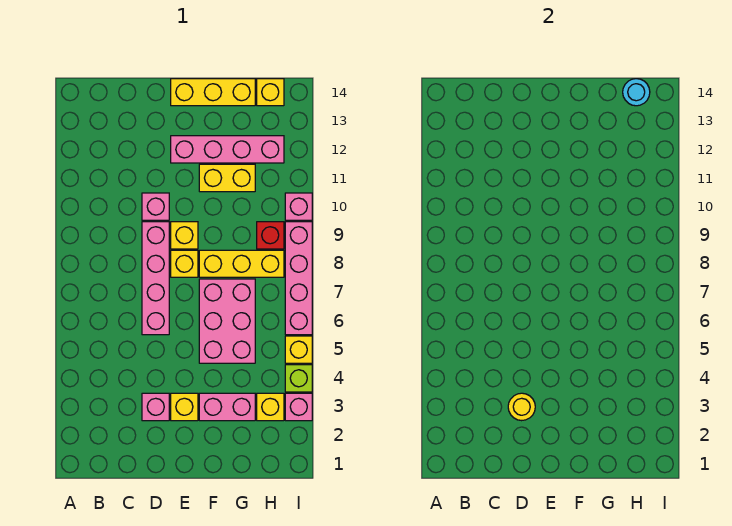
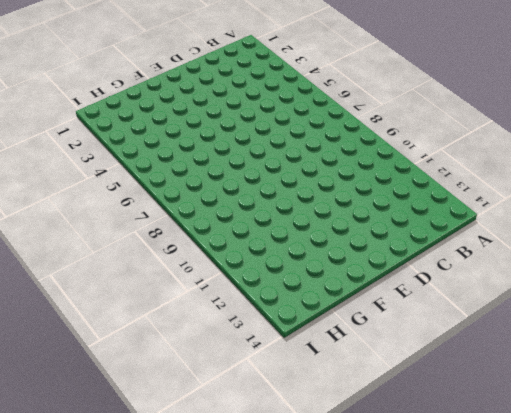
none -> pink 1x1 brick [142,393,169,421]
none -> pink 1x4 brick [142,222,169,335]
none -> pink 1x1 brick [142,193,169,220]

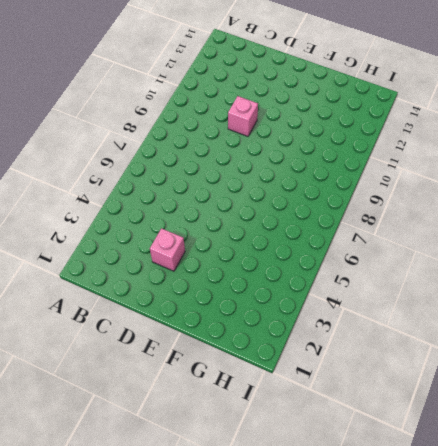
none -> pink 1x4 brick [142,222,169,335]
none -> yellow 1x1 brick [171,393,198,421]
none -> yellow 1x1 brick [171,250,198,277]

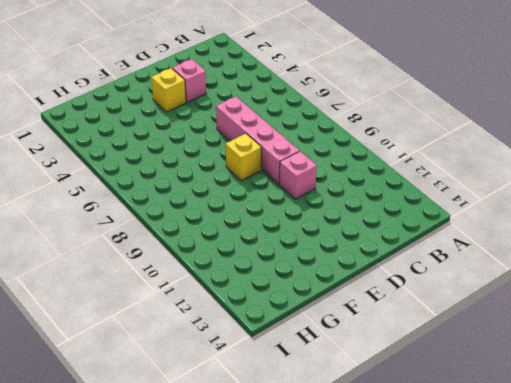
none -> yellow 1x1 brick [171,222,198,249]
none -> pink 1x4 brick [171,136,284,163]
none -> yellow 1x3 brick [171,79,255,106]

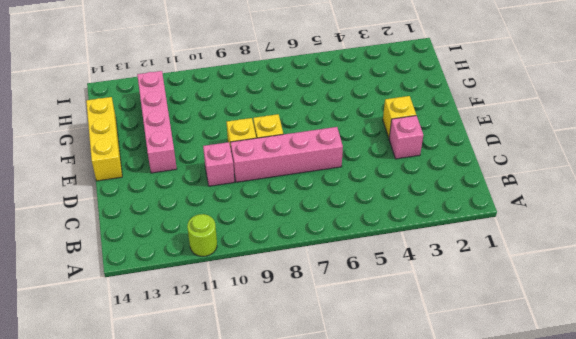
lime 1x1 round brick [187,214,217,256] -> none
none -> pink 1x2 brick [199,393,255,421]
none -> pink 2x3 brick [199,279,255,363]
none -> yellow 1x3 brick [199,250,284,277]

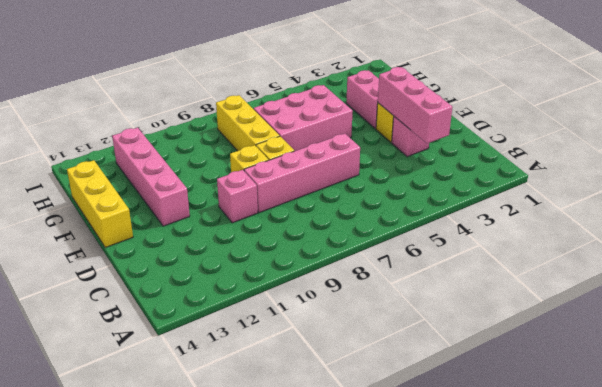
pink 1x3 brick [378,67,452,143] -> yellow 1x1 round brick [508,393,535,421]
none -> yellow 1x2 brick [199,164,255,192]
none -> yellow 1x1 brick [257,393,284,421]
none -> red 1x1 brick [257,222,284,249]

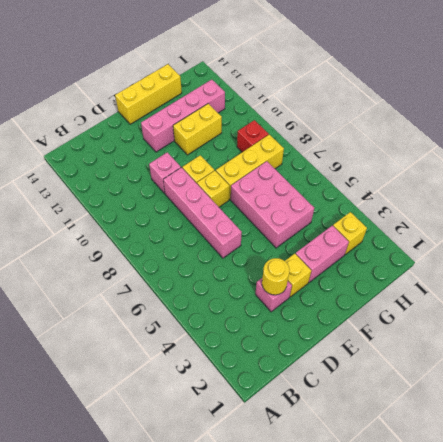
none -> yellow 1x1 brick [257,79,284,106]
none -> pink 1x1 brick [285,393,312,421]
none -> lime 1x1 brick [285,365,312,392]

